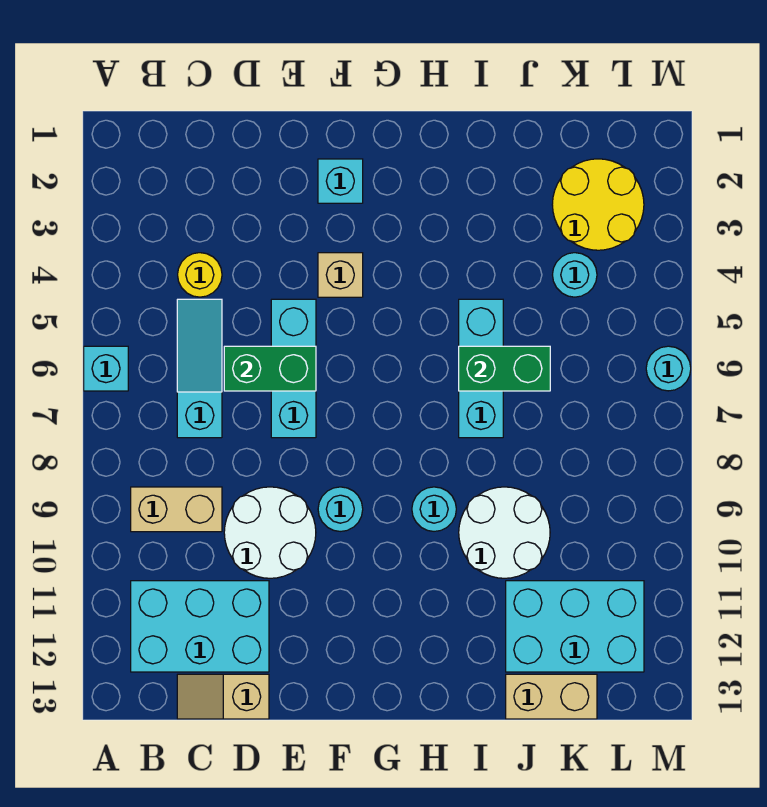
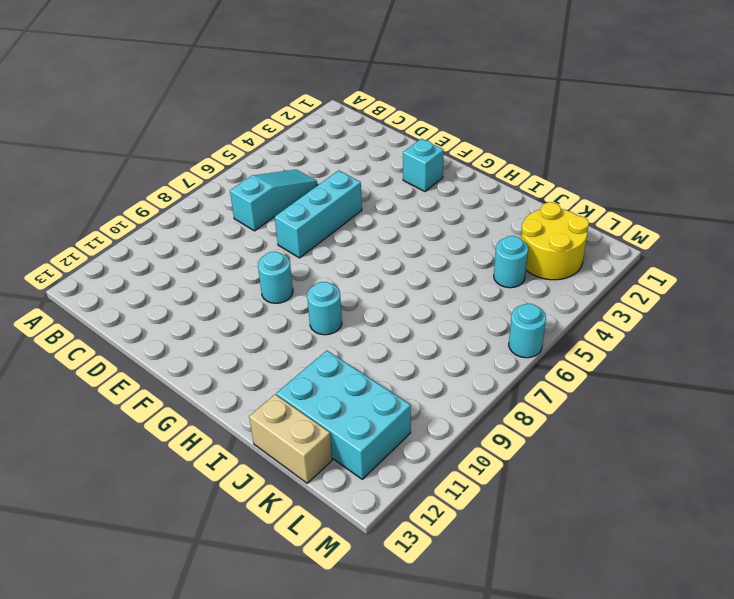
none -> cyan 1x1 brick [84,346,128,391]
none -> tan 1x2 brick [131,487,222,532]
none -> cyan 2x3 brick [131,581,269,672]

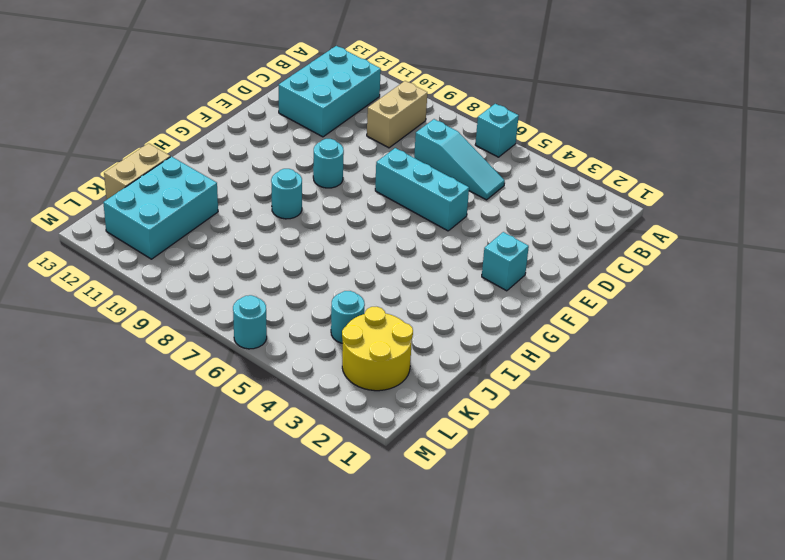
none -> yellow 1x1 round brick [178,253,222,297]
none -> tan 1x2 slope [177,674,269,719]
none -> white 2x2 round brick [224,487,316,578]

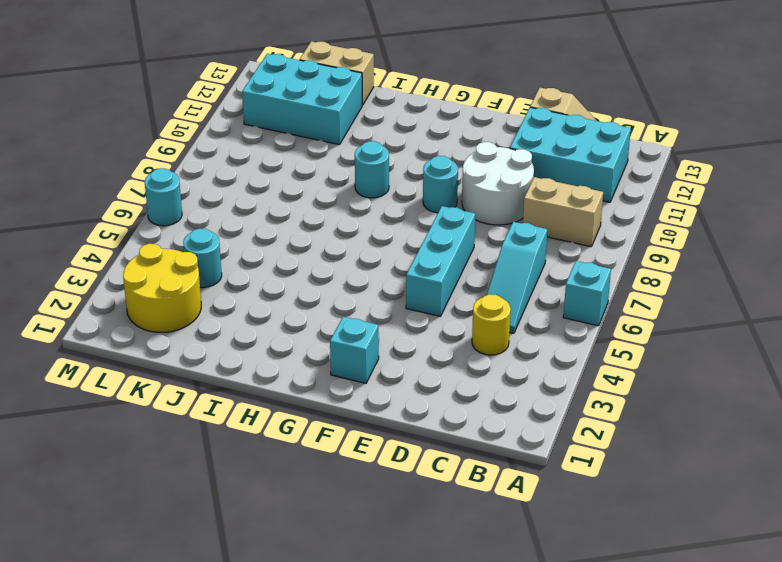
none -> tan 1x1 brick [318,253,363,297]
none -> cyan 1x3 brick [459,299,503,438]
none -> white 2x2 round brick [459,487,550,578]

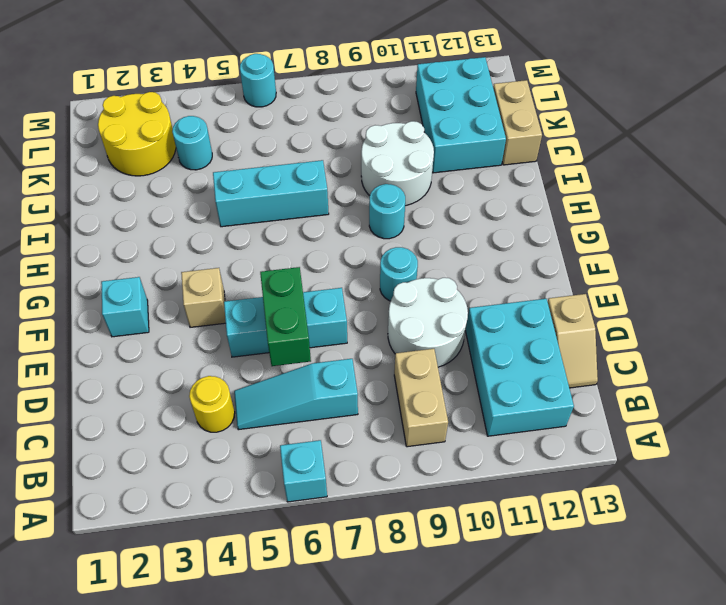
none -> green 1x2 brick [459,346,550,391]

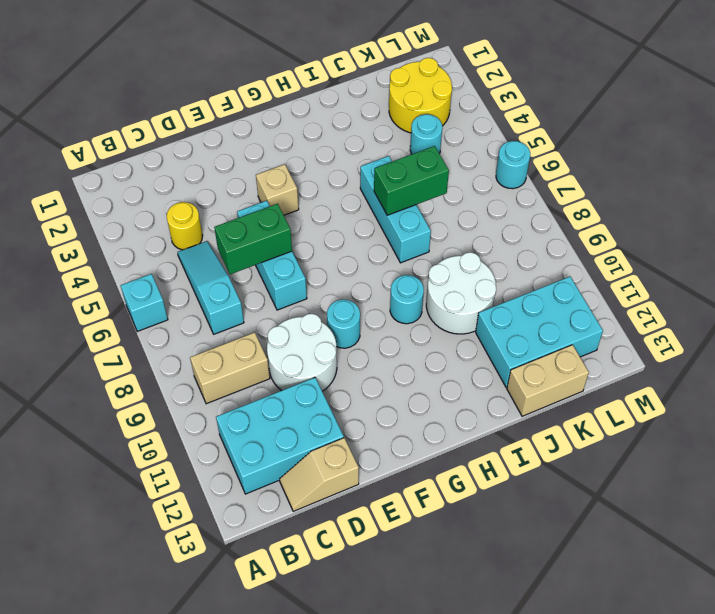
none -> cyan 1x1 brick [318,159,363,203]

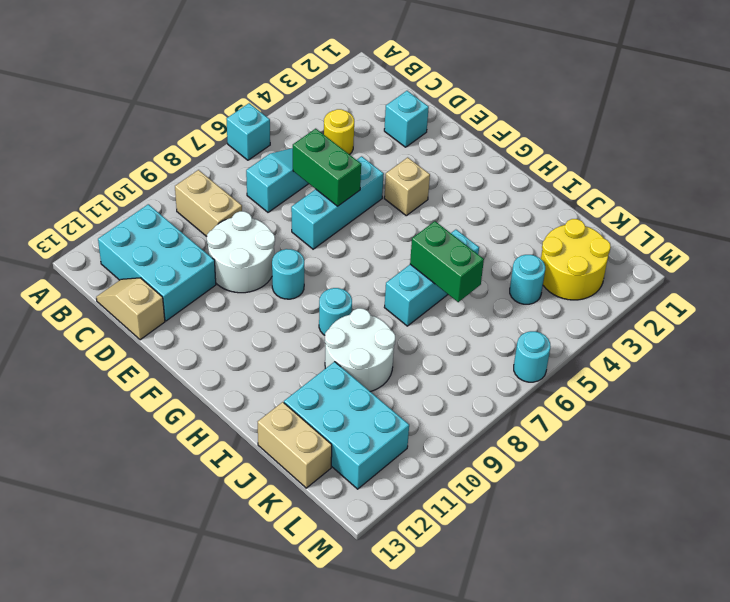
cyan 1x1 brick [384,91,429,147] -> cyan 1x1 brick moved to [318,159,363,203]

